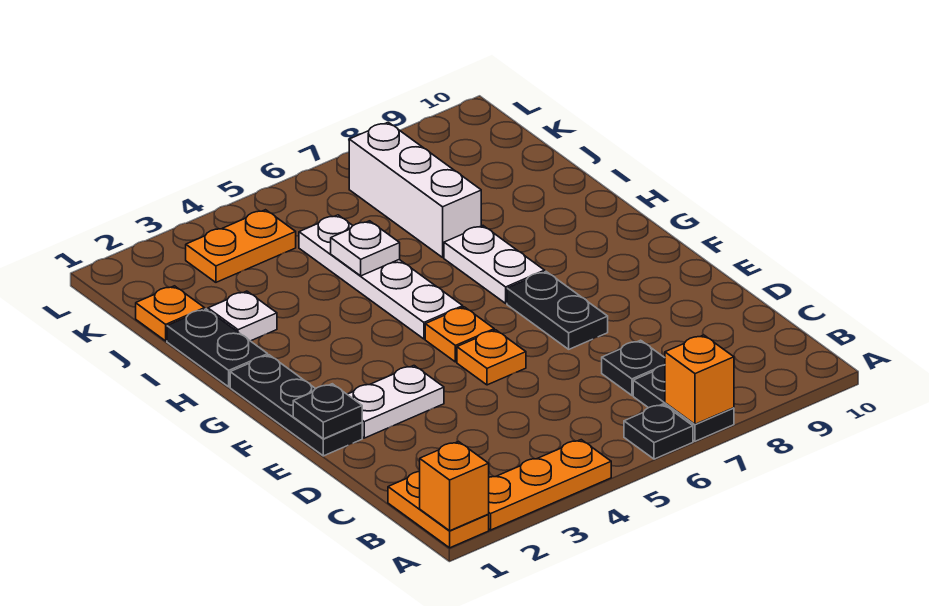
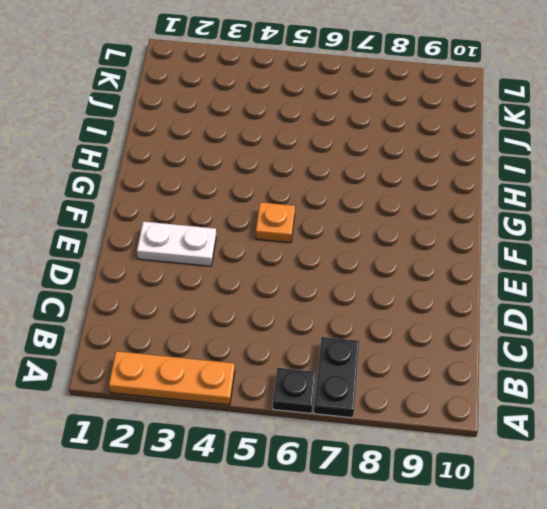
none -> orange 1x2 plate [388,472,489,548]
none -> black 1x1 plate [602,340,665,395]
none -> black 1x3 plate [230,355,362,456]

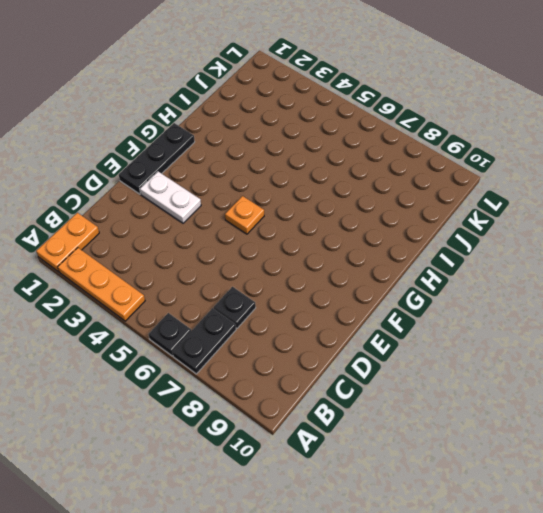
none -> orange 1x1 plate [457,330,526,385]
none -> black 1x2 plate [507,272,608,349]
none -> white 1x4 plate [299,215,463,339]

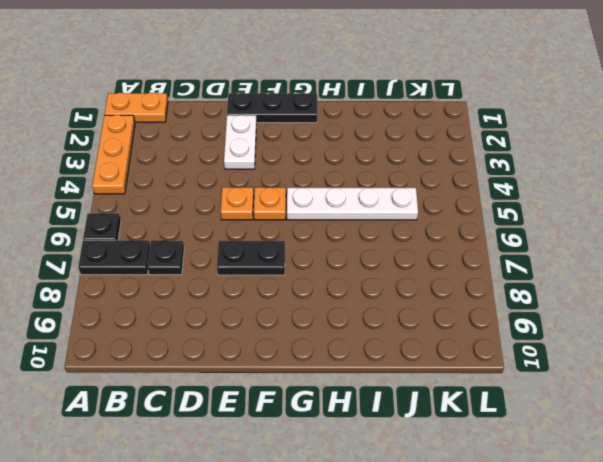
none -> white 1x2 plate [444,226,545,303]
none -> black 1x2 plate [167,309,268,387]
none -> white 1x1 plate [208,291,277,341]

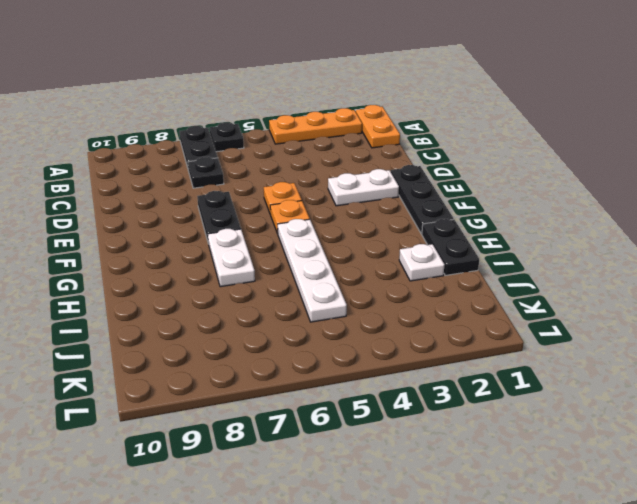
none -> white 1x3 brick [349,122,481,257]
none -> orange 1x1 plate [136,286,205,341]
none -> orange 1x2 plate [186,210,296,282]

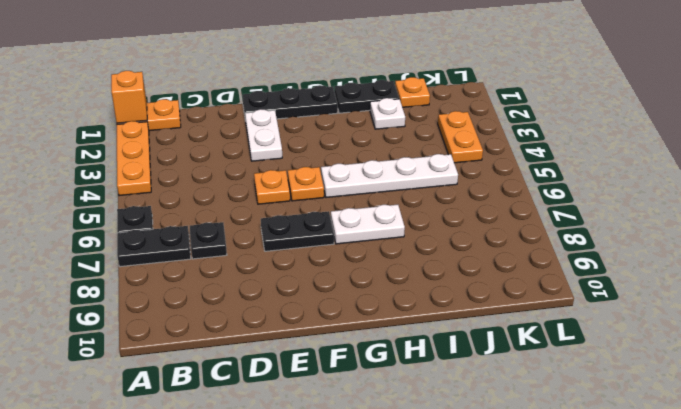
none -> white 1x3 brick [349,122,481,257]
none -> orange 1x1 brick [665,335,734,424]
none -> black 1x1 plate [293,384,362,439]

